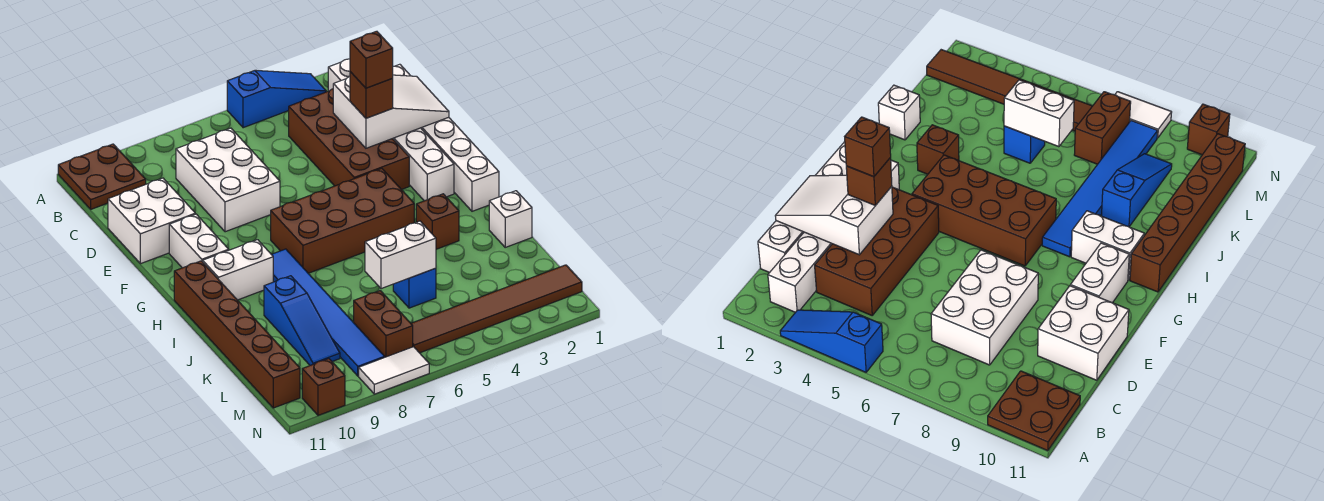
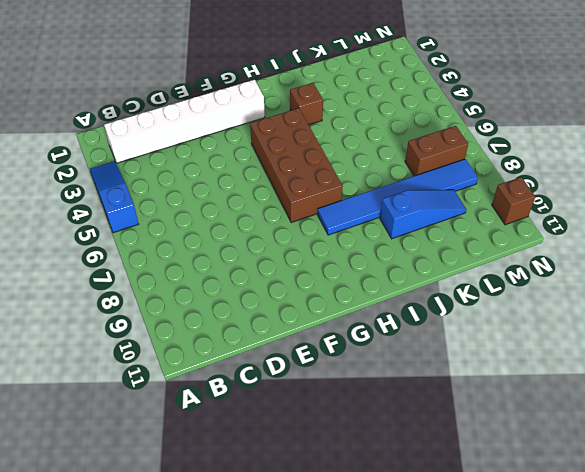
none -> brown 2x2 plate [58,144,146,209]
none -> white 1x6 brick [393,64,499,211]
none -> brown 2x4 brick [289,89,409,190]

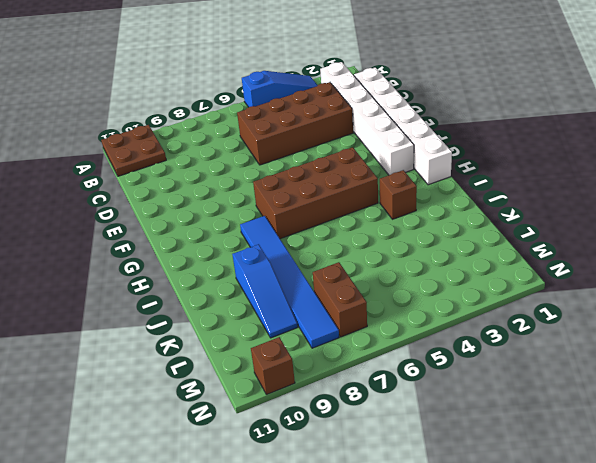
brown 2x4 brick [237,82,353,165] -> brown 2x4 brick turned to [289,89,409,190]
none -> white 2x3 brick [176,128,280,232]
none -> white 2x2 brick [108,178,195,264]
none -> white 1x2 brick [169,214,229,268]

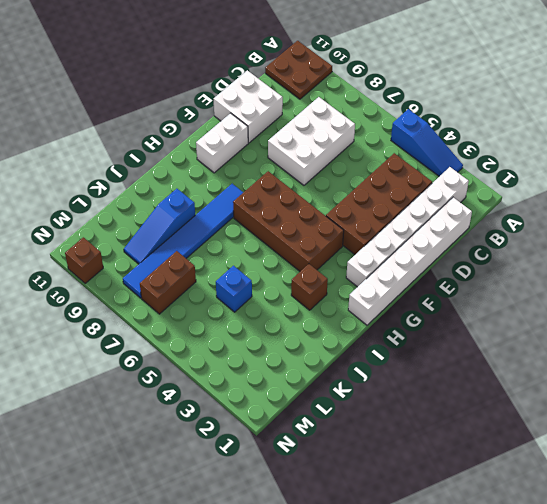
none -> white 1x2 brick [203,240,273,300]
none -> brown 1x6 brick [174,261,300,408]
none -> white 1x1 brick [489,191,532,247]

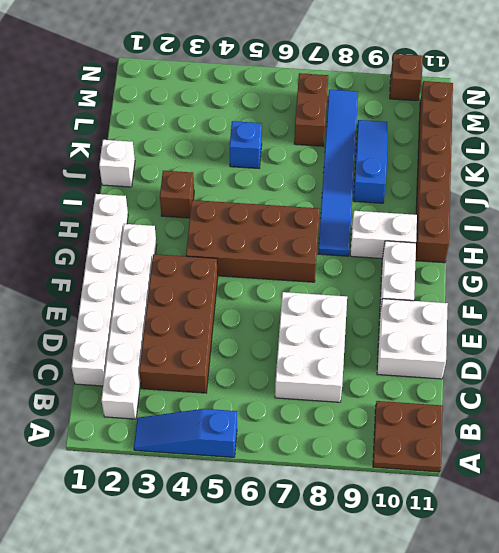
none -> brown 1x6 tile [411,265,582,353]
none -> white 1x2 tile [359,347,429,394]
none -> white 2x3 slope [333,75,449,148]

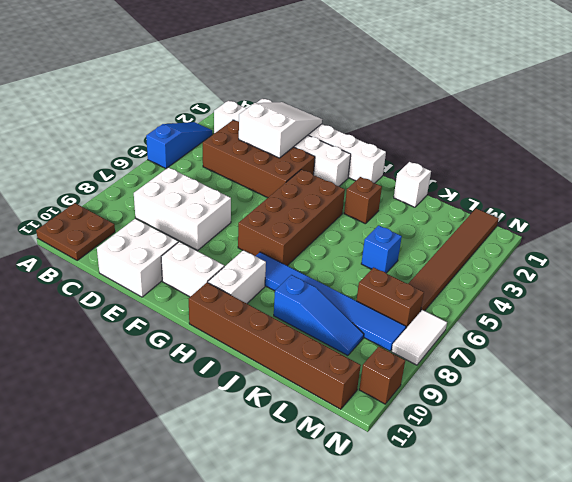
none -> white 1x2 brick [365,221,436,289]
none -> brown 1x1 brick [350,72,393,118]
none -> brown 1x1 brick [350,31,393,88]

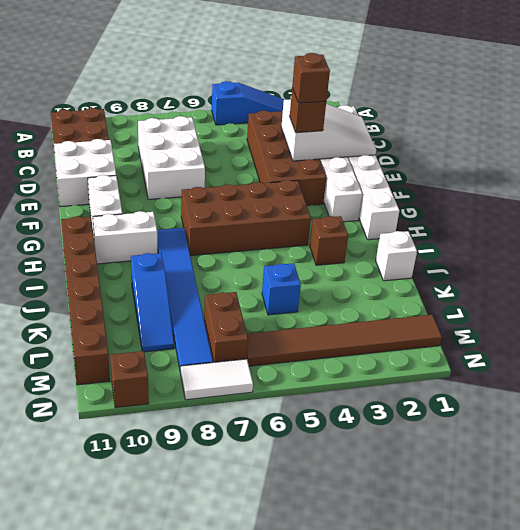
none -> white 1x2 brick [365,221,436,289]

